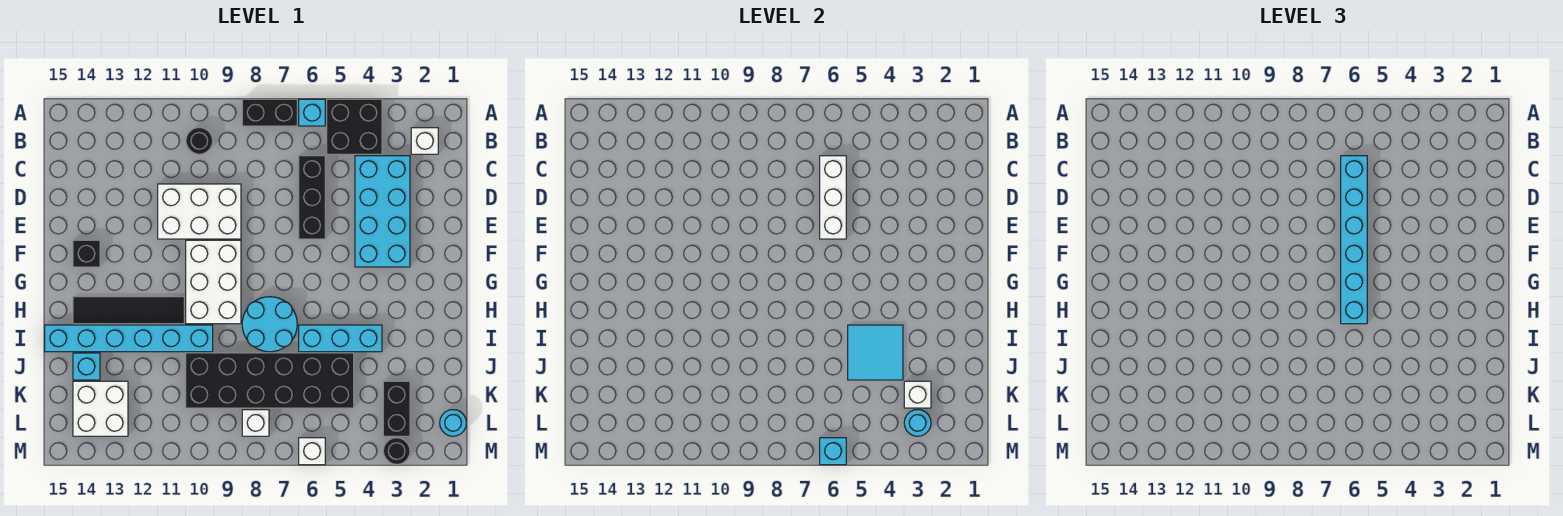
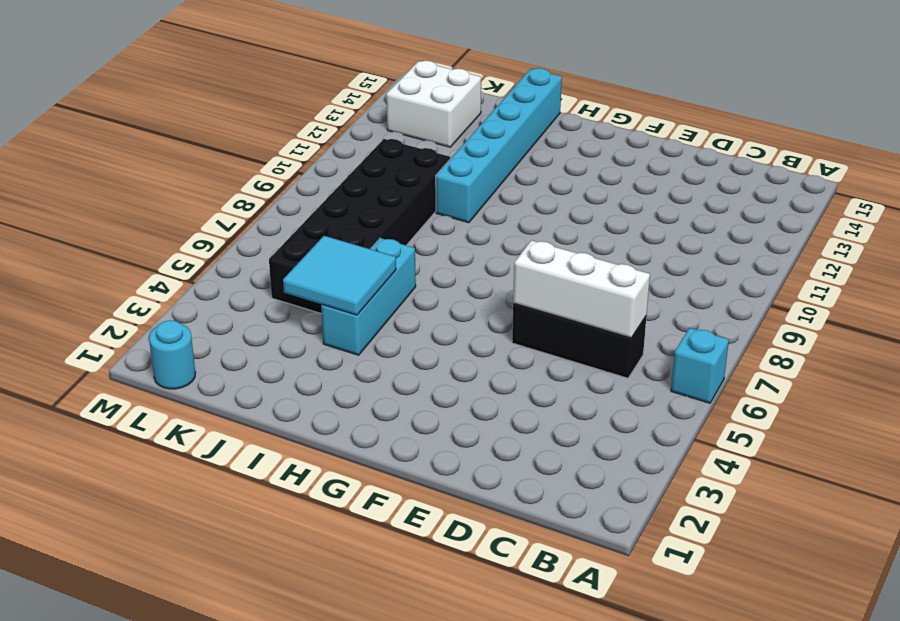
none -> black 2x2 brick [327,99,382,154]
none -> black 1x2 brick [242,99,297,126]
none -> white 1x1 brick [411,128,438,154]

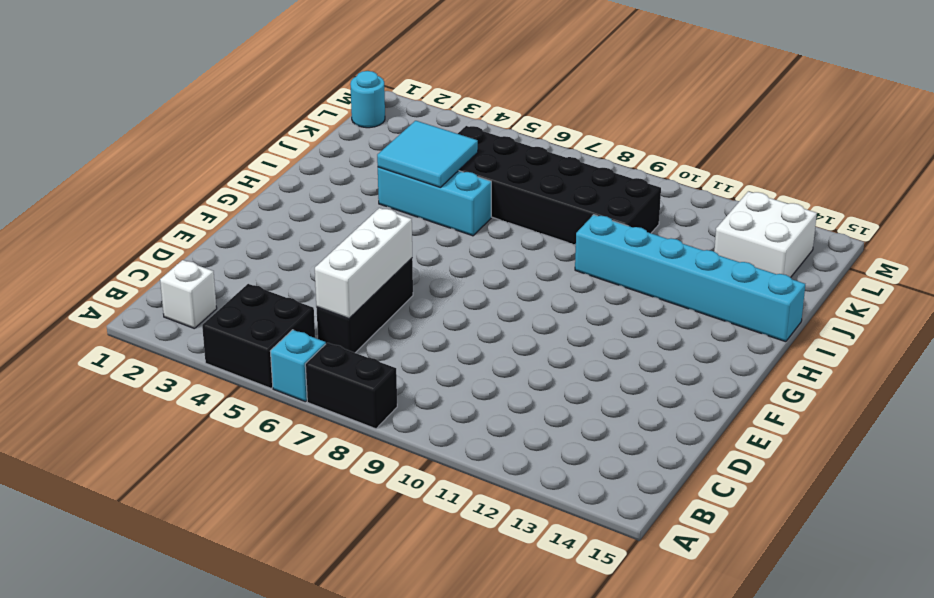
none -> black 1x1 round brick [186,128,213,154]
none -> cyan 2x4 brick [355,156,410,267]
none -> white 2x3 brick [158,184,241,239]

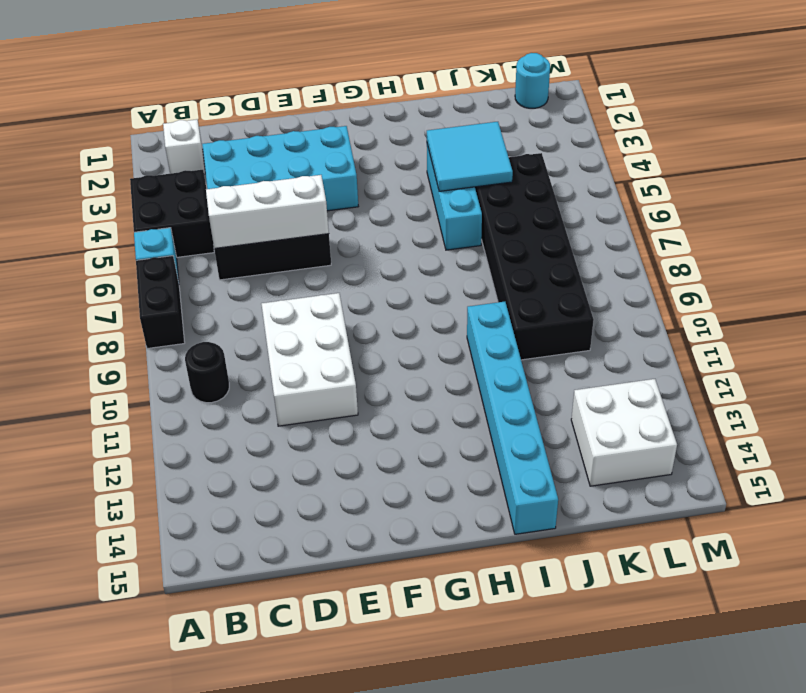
none -> white 2x3 brick [186,240,241,324]
none -> black 1x1 brick [73,240,100,267]
none -> cyan 2x2 round brick [242,297,297,352]

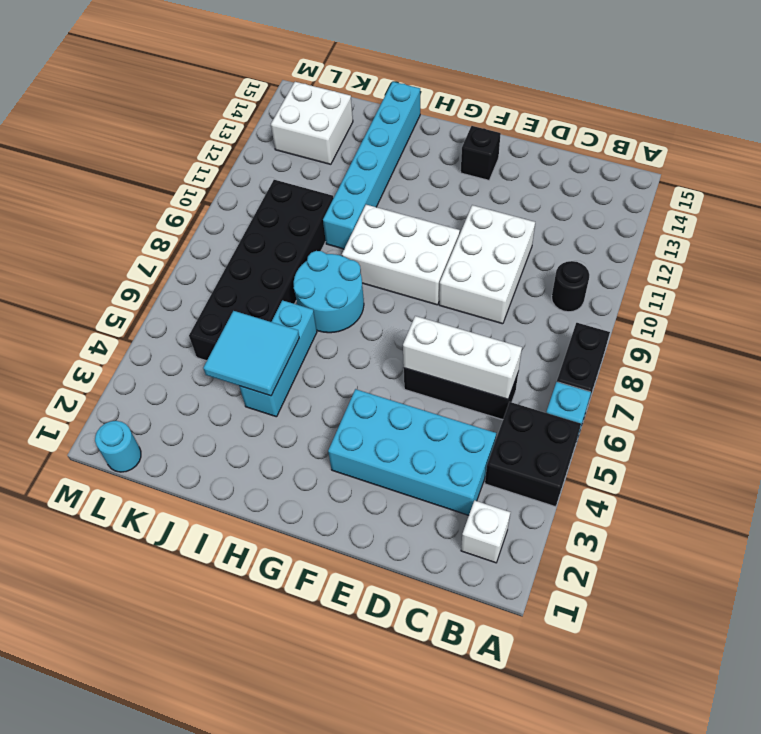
none -> black 1x4 tile [73,297,184,324]
none -> cyan 1x1 brick [73,353,100,380]
none -> black 1x2 brick [383,381,410,436]

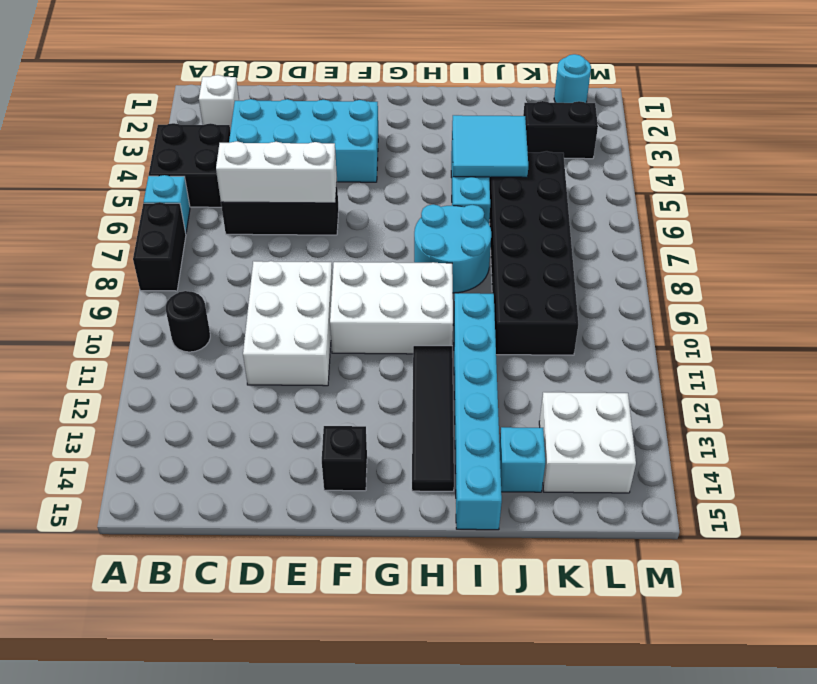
none -> white 1x1 brick [242,410,269,436]
none -> black 1x1 round brick [383,438,410,465]
none -> white 1x1 brick [299,438,325,465]

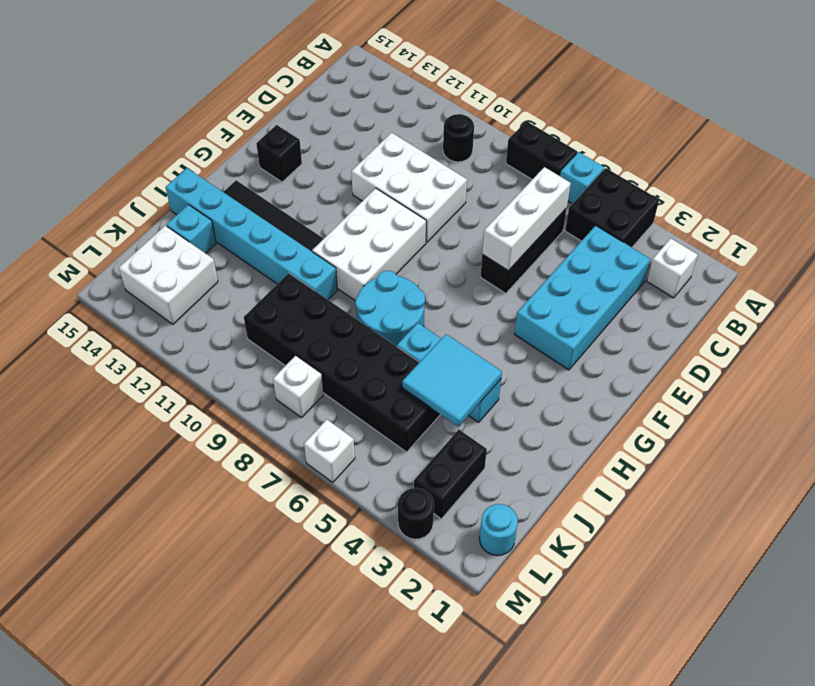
none -> white 1x1 brick [904,381,931,408]
none -> cyan 1x1 round brick [904,410,931,436]
none -> cyan 1x1 brick [820,438,846,465]

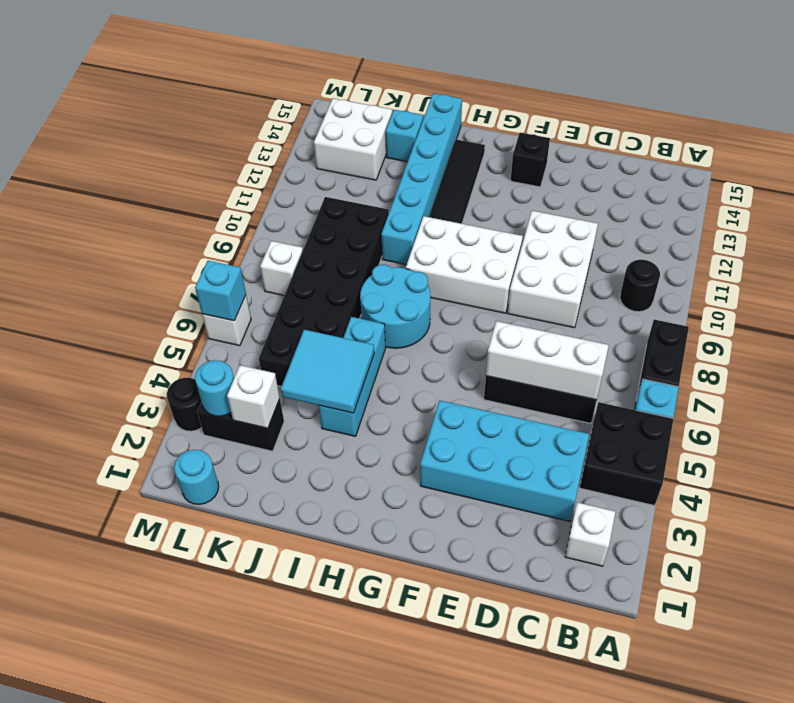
none -> cyan 1x6 brick [1341,156,1367,324]

